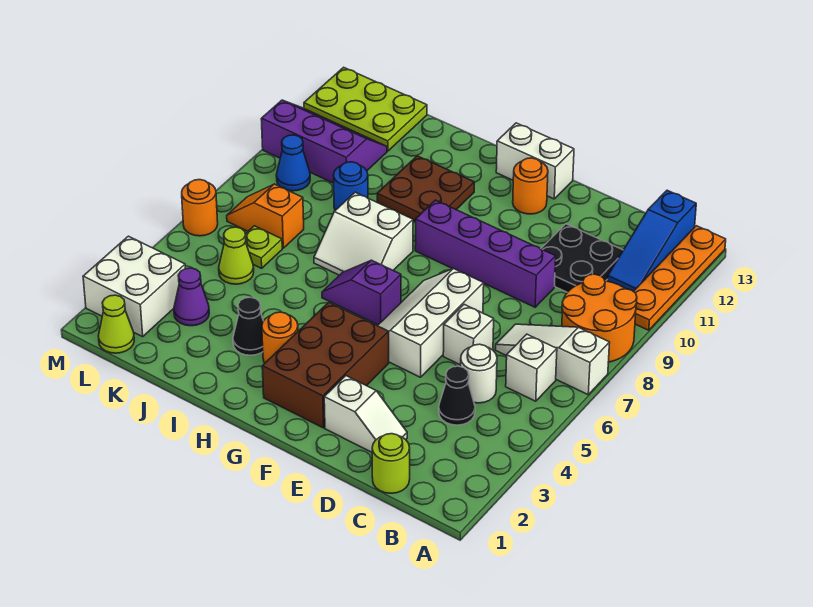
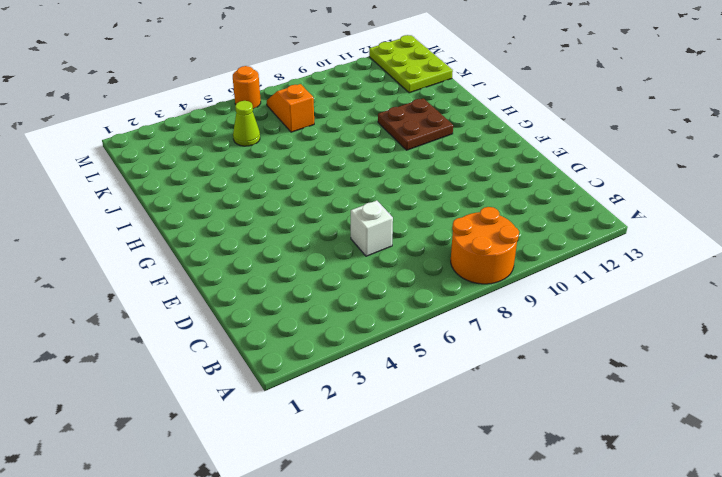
none -> white 1x3 slope [495,324,610,395]
none -> orange 1x4 plate [633,226,726,330]
none -> white 1x1 brick [506,334,557,401]
none -> blue 1x3 slope [608,190,696,291]

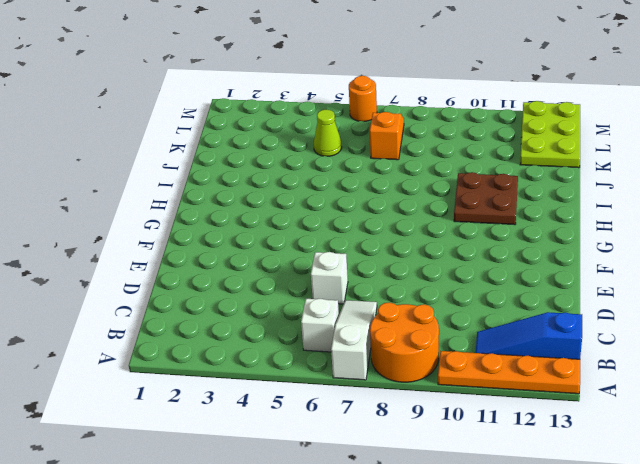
none -> lime 1x1 round brick [372,434,410,493]
none -> black 1x1 cone [439,366,475,425]
none -> white 1x1 round brick [461,344,497,403]
none -> black 2x2 plate [541,224,623,292]

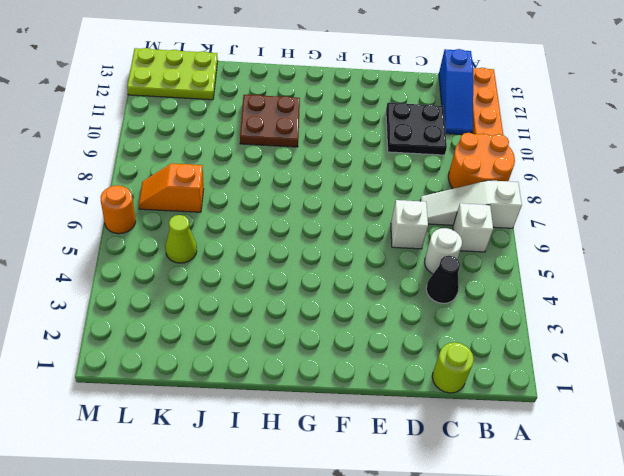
none -> white 1x2 slope [324,376,407,452]
none -> purple 1x4 brick [415,200,556,307]
none -> white 2x3 slope [378,269,484,377]
none -> brown 2x3 brick [262,302,389,428]

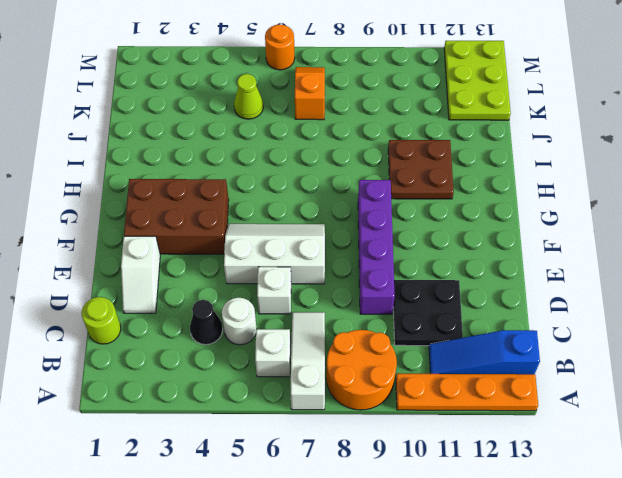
none -> orange 1x1 round brick [513,158,548,214]
none -> white 1x2 brick [496,123,574,199]
none -> purple 1x2 slope [322,260,401,325]
none -> orange 1x1 round brick [262,312,298,363]

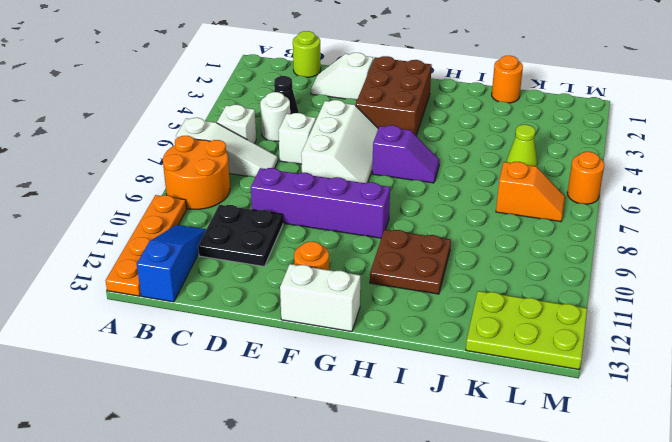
orange 1x1 round brick [492,56,523,103] -> orange 1x1 round brick moved to [262,312,298,363]
none -> white 2x2 slope [314,192,413,275]
none -> black 1x1 cone [233,297,263,355]
none -> blue 1x1 round brick [334,162,368,210]
none -> purple 1x1 cone [174,268,209,326]

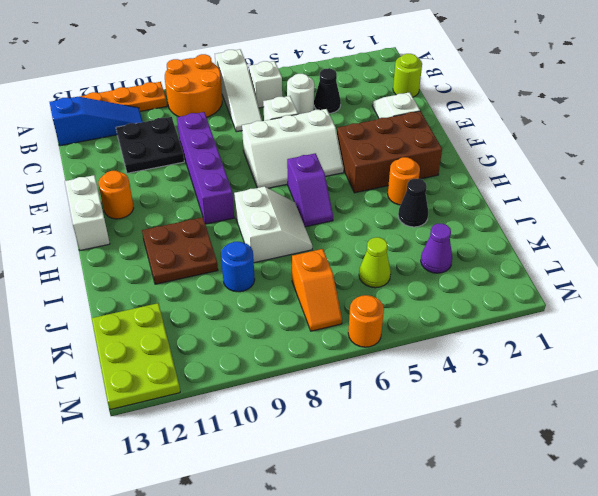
none -> lime 1x1 plate [245,226,282,268]
none -> purple 2x3 slope [261,100,387,183]
none -> lime 1x1 cone [98,295,134,353]
none -> white 2x2 brick [83,236,185,337]

